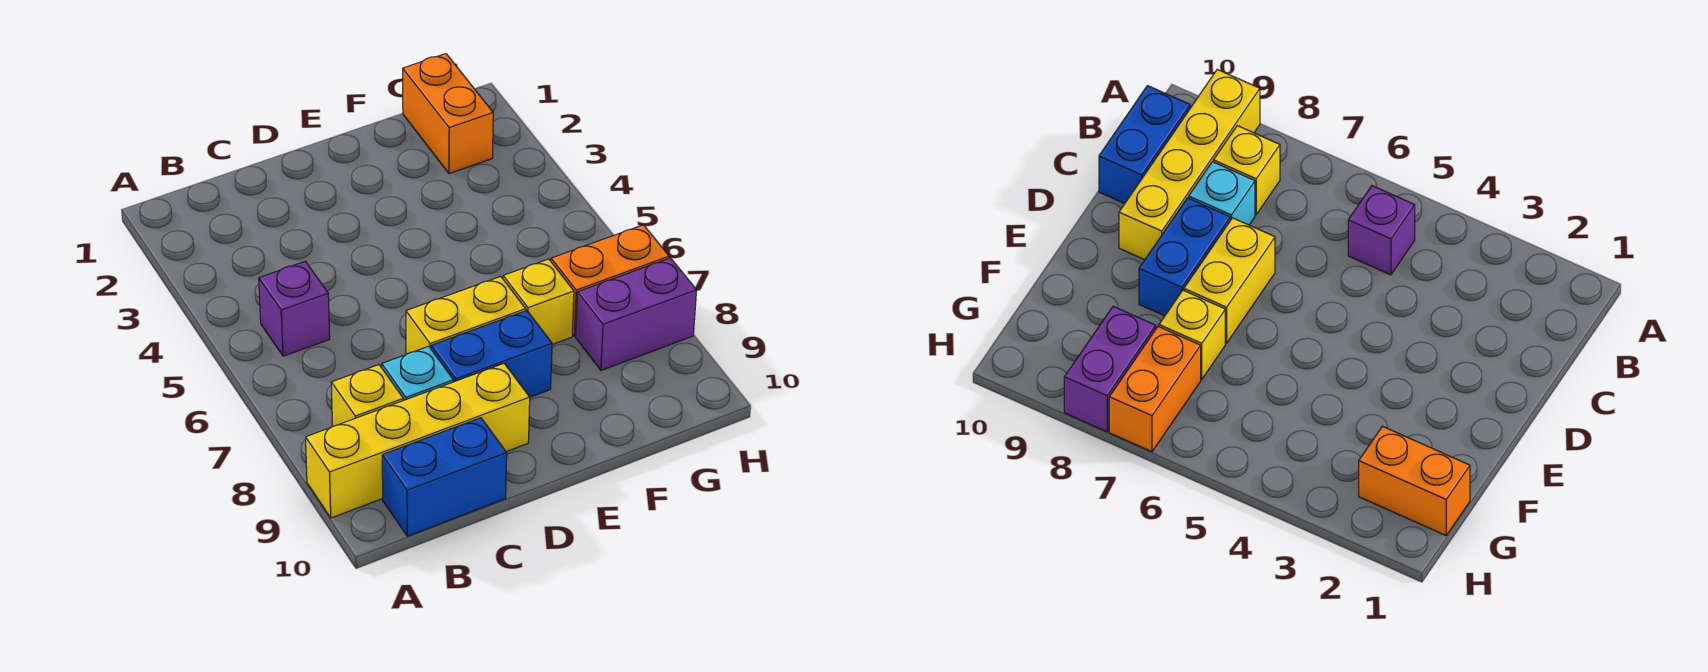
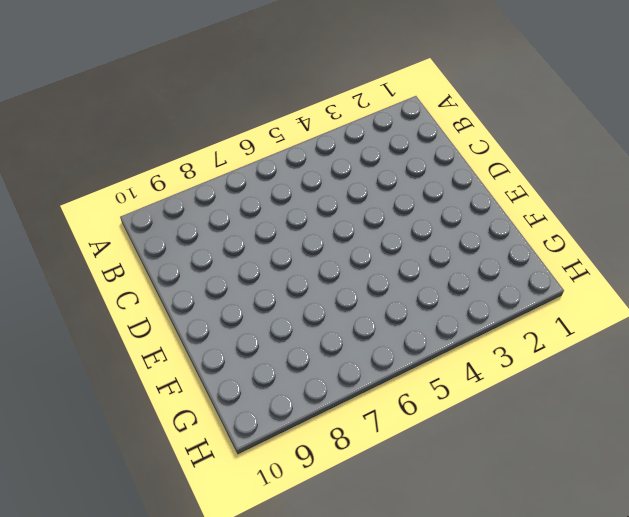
none -> yellow 1x4 brick [306,364,530,518]
none -> purple 1x1 brick [259,261,330,356]

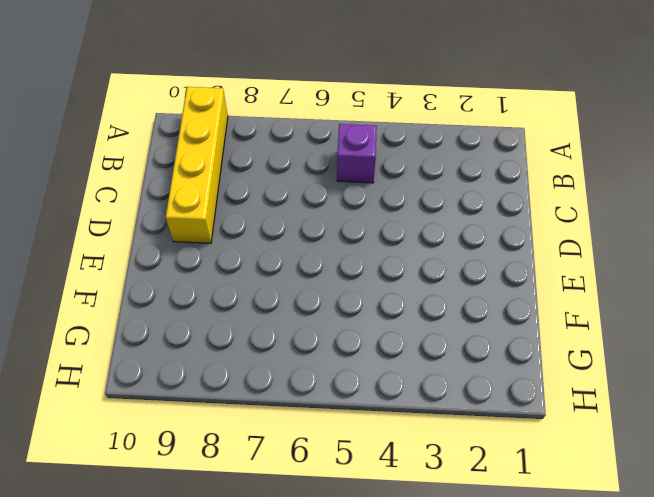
none -> yellow 1x1 brick [331,365,403,426]
none -> blue 1x2 brick [382,418,507,536]

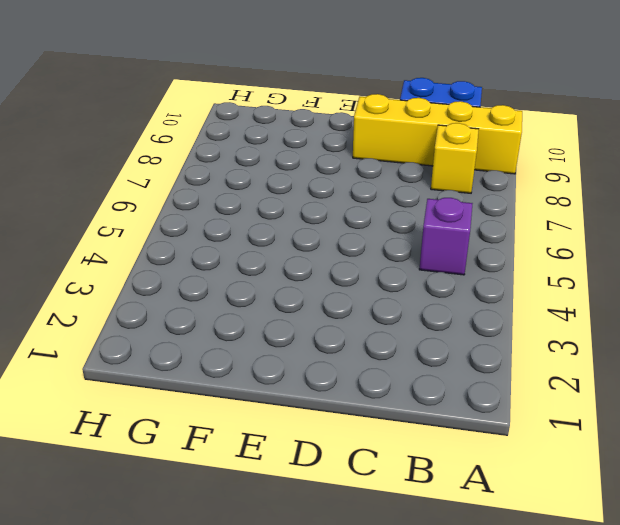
none -> cyan 1x1 brick [382,346,453,400]
none -> yellow 1x2 brick [406,276,526,354]

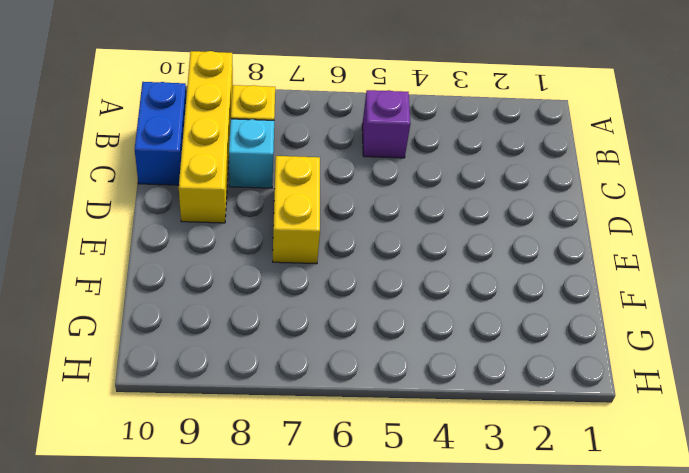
none -> blue 1x2 brick [431,310,552,397]
none -> yellow 1x1 brick [503,259,574,344]

